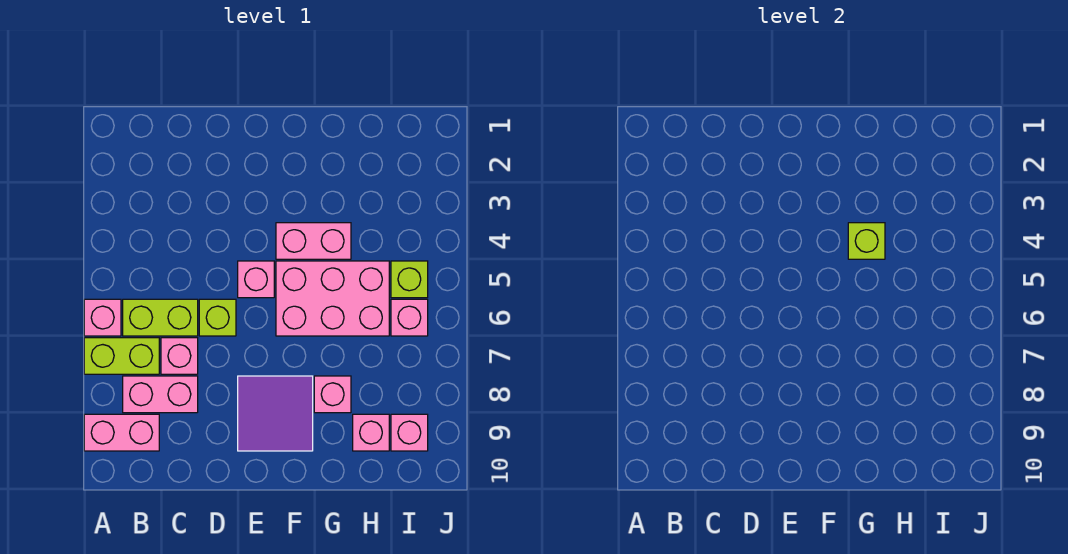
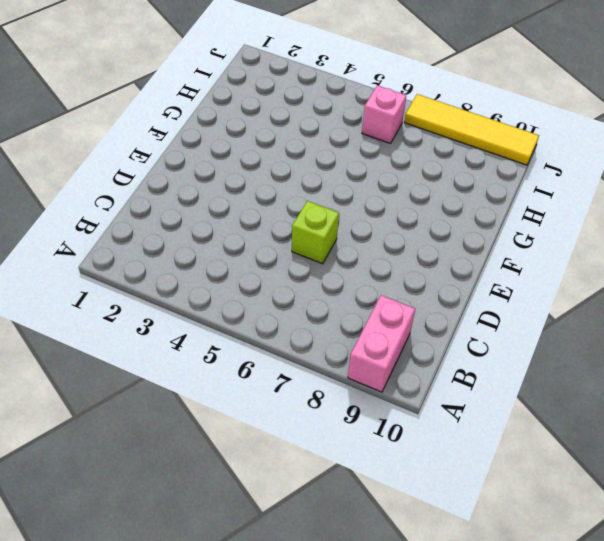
yellow 1x4 tile [404,94,539,165] -> none
none -> pink 1x1 brick [84,299,121,336]
none -> lime 1x2 brick [84,338,159,374]
none -> lime 1x2 brick [123,299,198,336]

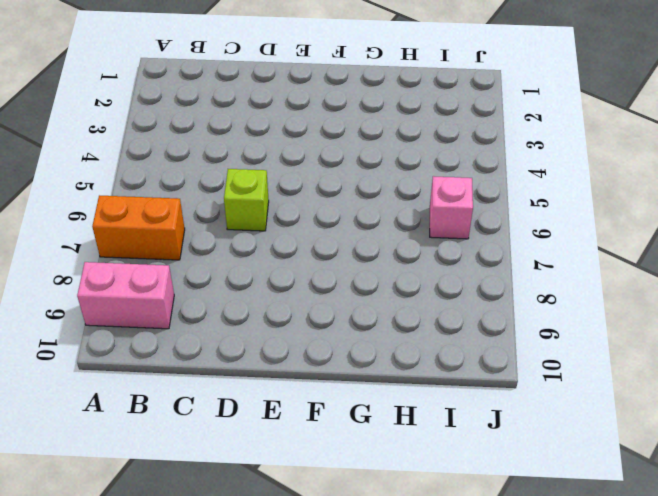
orange 1x2 brick [92,195,185,260] -> lime 1x2 brick [84,338,159,374]
none -> pink 1x1 brick [84,299,121,336]
none -> lime 1x2 brick [123,299,198,336]
none -> pink 1x2 brick [123,376,198,413]

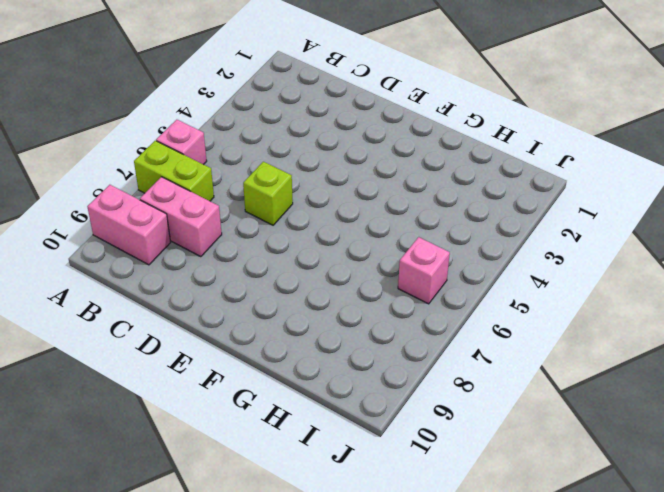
none -> lime 1x2 brick [123,299,198,336]
none -> pink 1x1 brick [161,338,198,374]
none -> pink 1x1 brick [238,261,274,298]

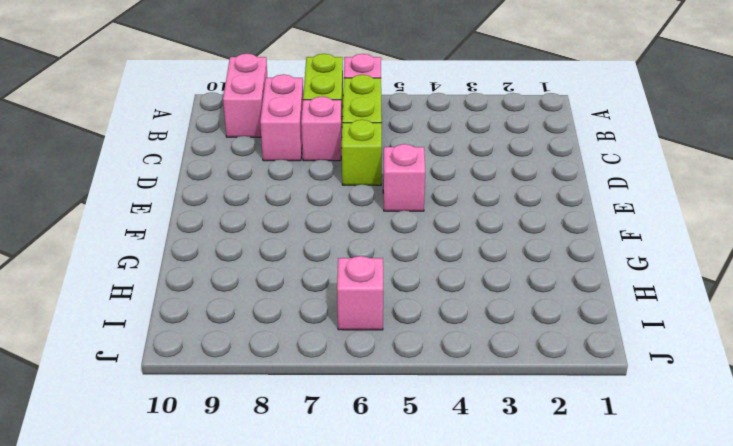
none -> purple 2x2 tile [238,376,313,451]
none -> pink 1x2 brick [276,223,351,259]
none -> pink 2x3 brick [276,261,389,336]

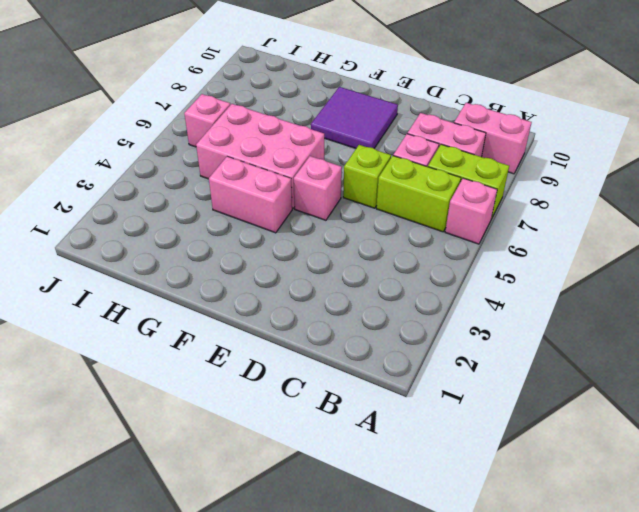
none -> pink 1x1 brick [314,376,351,413]
none -> pink 1x1 brick [353,414,389,451]
none -> lime 1x1 brick [391,261,428,298]

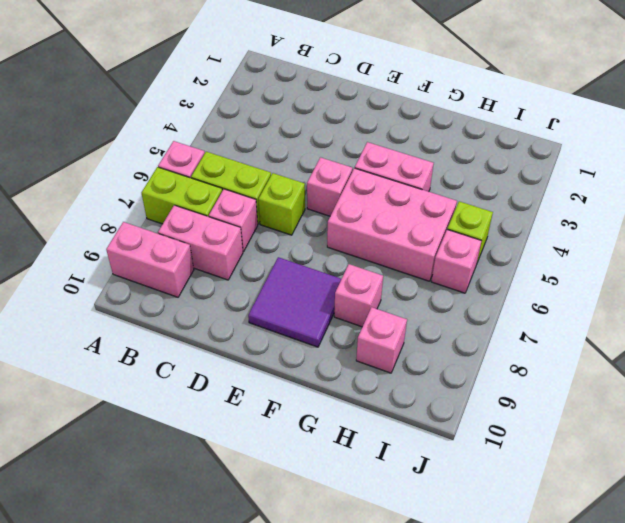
none -> pink 1x1 brick [391,414,428,451]
none -> lime 1x1 brick [848,223,885,259]

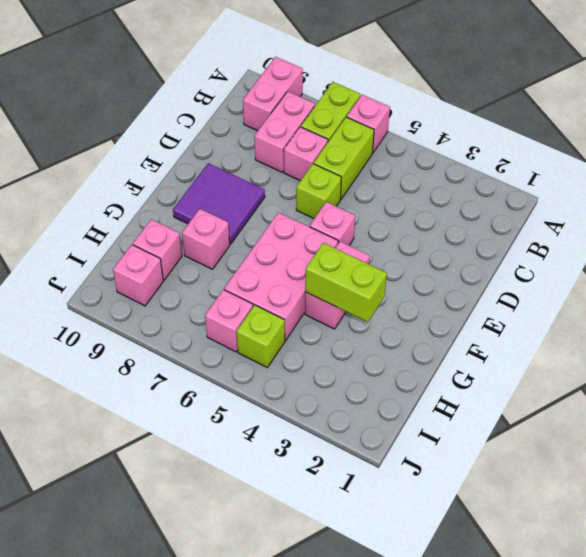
lime 1x2 brick [305,243,387,322] -> lime 1x1 brick [848,223,885,259]

